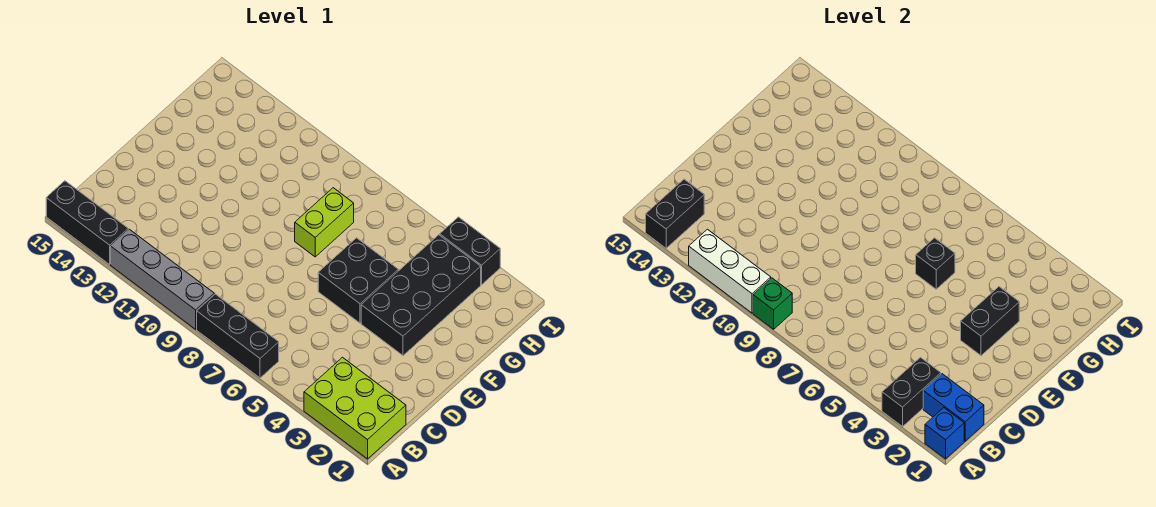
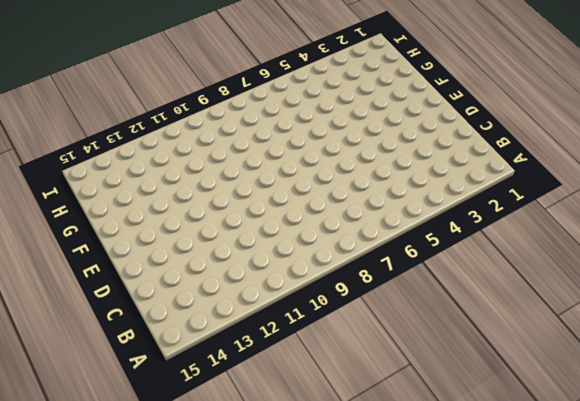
none -> lime 2x3 brick [304,357,406,459]
none -> black 1x3 brick [197,294,279,378]
none -> grey 1x4 brick [111,229,214,329]

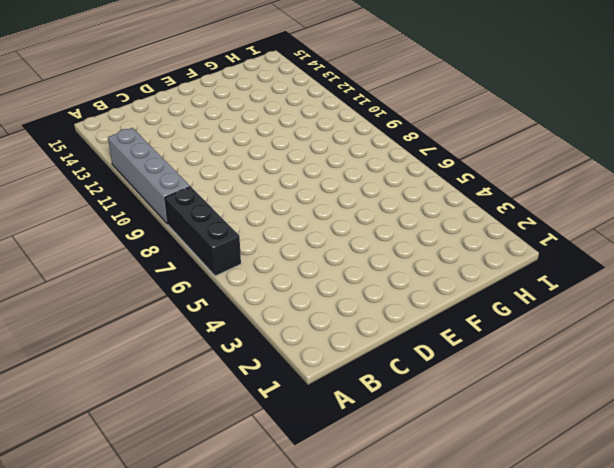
none -> lime 2x3 brick [304,357,406,459]
none -> black 1x3 brick [46,181,128,264]
none -> black 2x4 brick [361,235,481,356]

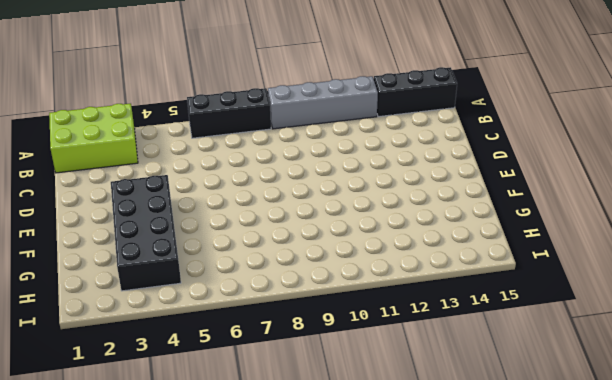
none -> black 2x2 brick [318,238,398,323]
none -> lime 1x2 brick [295,188,354,257]
none -> black 1x2 brick [440,217,500,285]

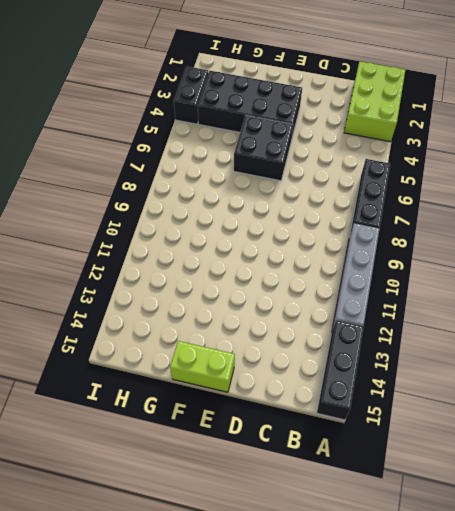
lime 1x2 brick [170,341,235,392] -> lime 1x2 brick moved to [295,188,354,257]
none -> blue 1x1 brick [925,408,964,459]
none -> black 1x2 brick [882,357,941,426]
none -> green 1x1 brick [753,278,792,329]

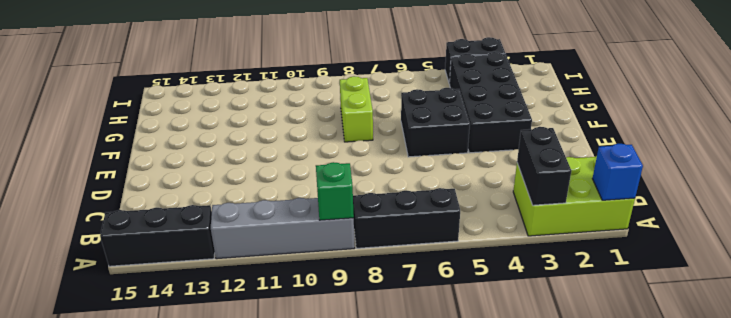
none -> white 1x3 brick [689,229,771,313]
none -> black 1x2 brick [646,179,704,248]
none -> blue 1x2 brick [923,374,984,441]

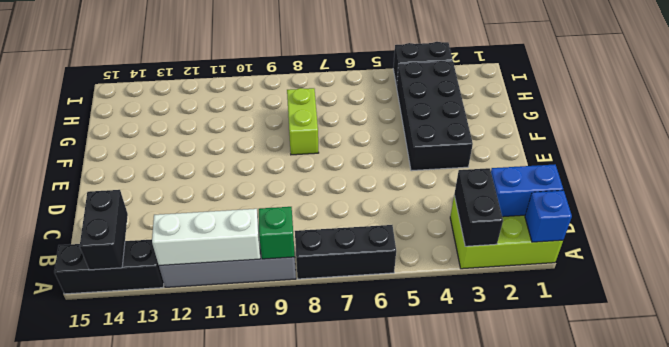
none -> black 2x2 brick [318,238,398,323]
none -> black 1x2 brick [961,287,1019,356]
none -> black 1x1 brick [916,238,955,289]

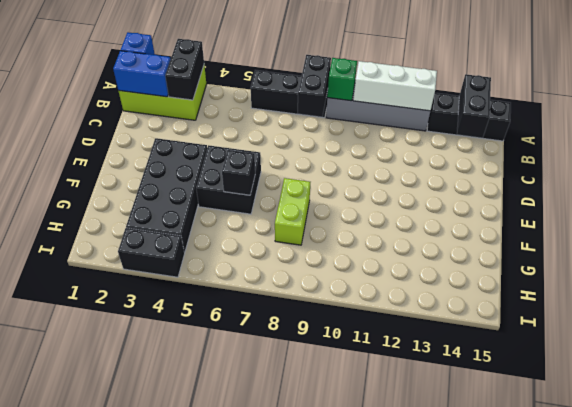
black 1x2 brick [298,55,331,117] -> black 1x2 brick moved to [961,287,1019,356]

